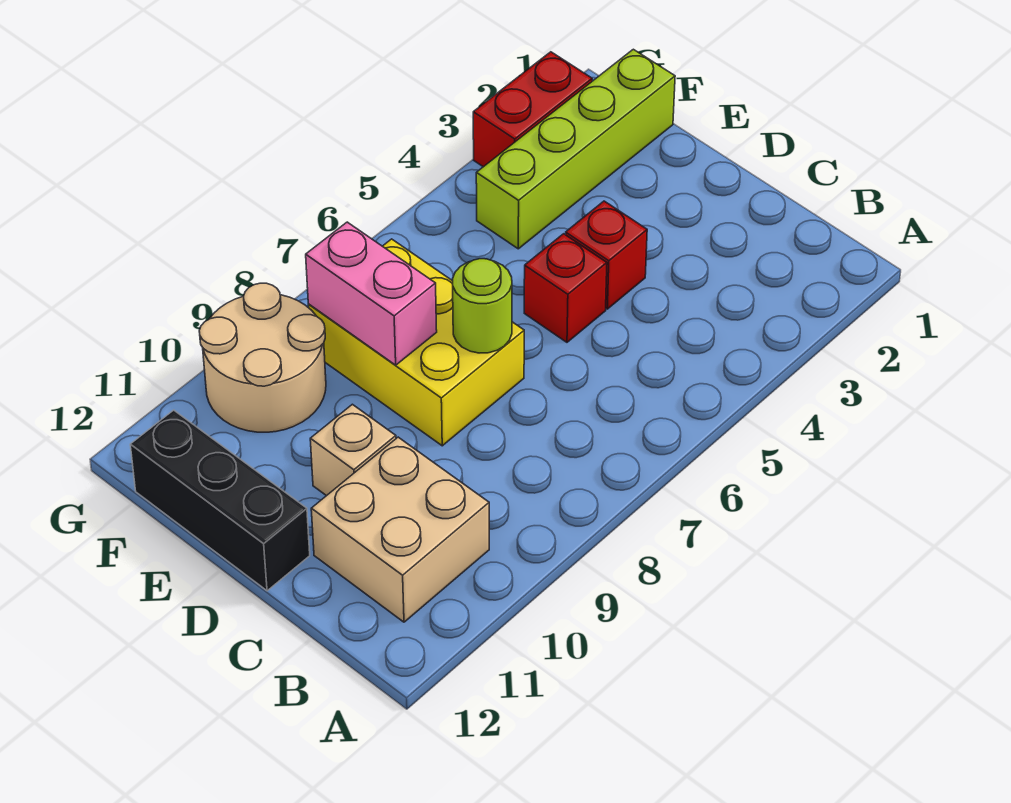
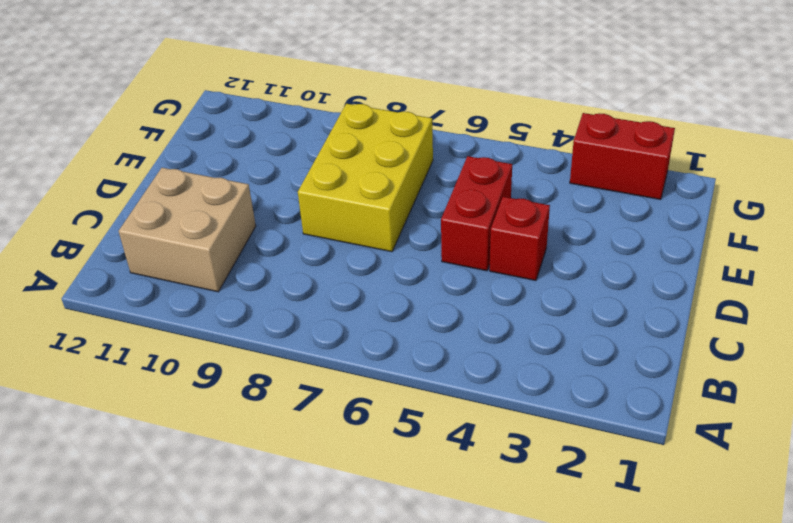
red 1x2 brick [441,156,512,271] -> red 1x1 brick [524,234,607,342]
none -> tan 1x1 brick [310,404,396,496]
none -> black 1x3 brick [130,410,310,591]

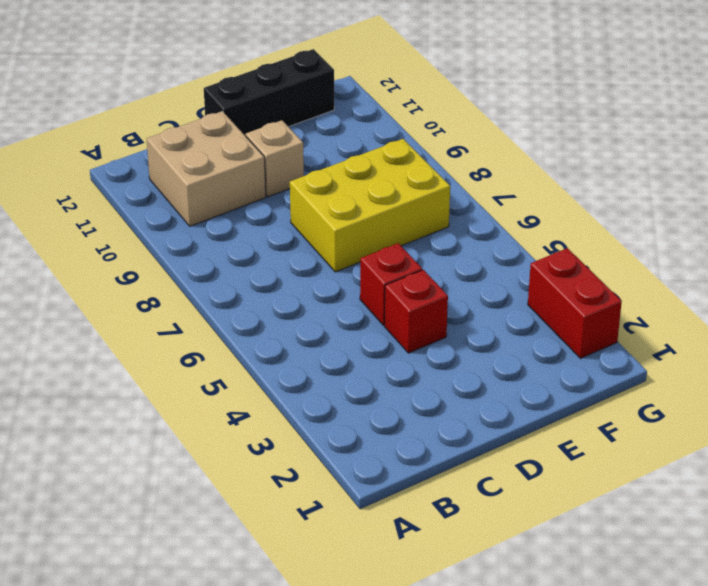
none -> lime 1x4 brick [476,49,675,249]
none -> tan 2x2 round brick [199,283,326,432]

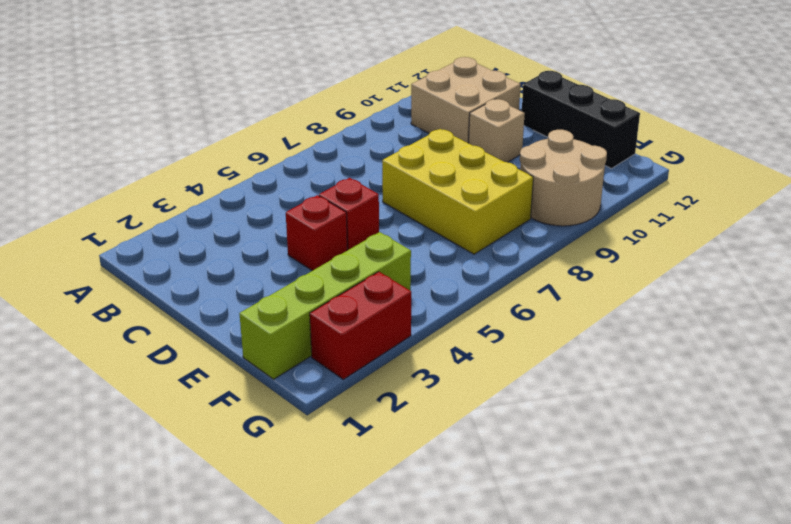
none -> lime 1x1 round brick [452,259,512,353]
none -> pink 1x2 brick [306,222,437,365]

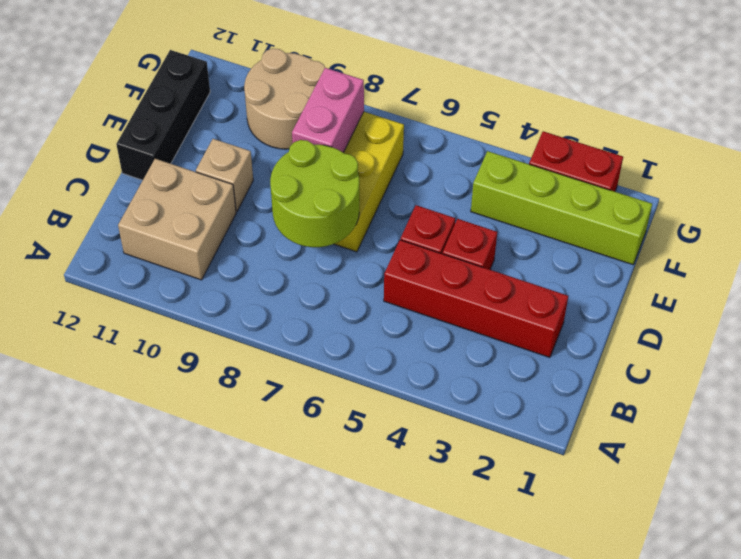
red 1x4 brick [384,240,568,357] -> none
lime 2x2 round brick [270,140,359,247] -> lime 1x1 round brick [452,259,512,353]

